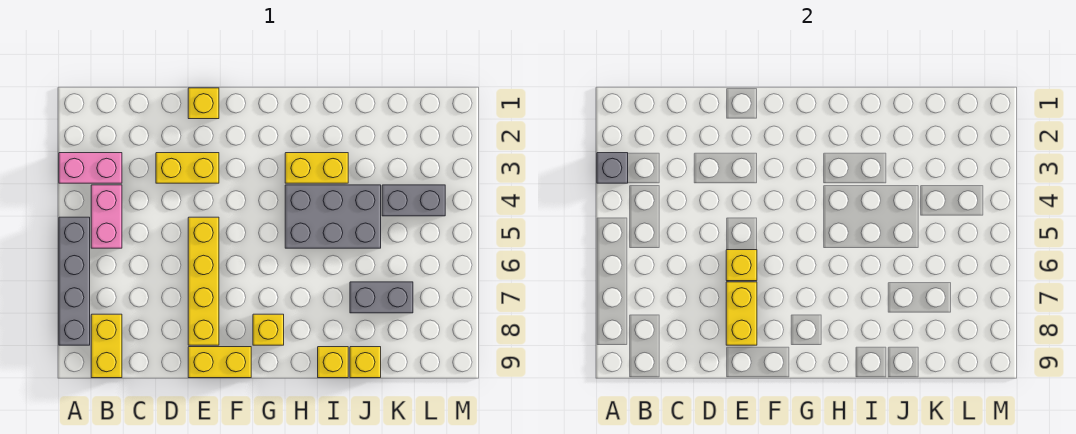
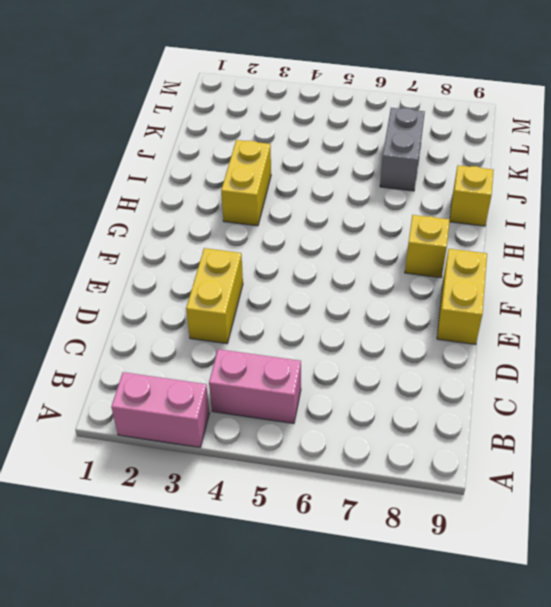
pink 1x2 brick [111,372,209,447] -> pink 1x2 brick turned to [59,153,122,183]
none -> grey 1x4 brick [59,217,90,345]
none -> yellow 1x2 brick [91,314,122,378]
none -> yellow 1x1 brick [188,88,219,119]

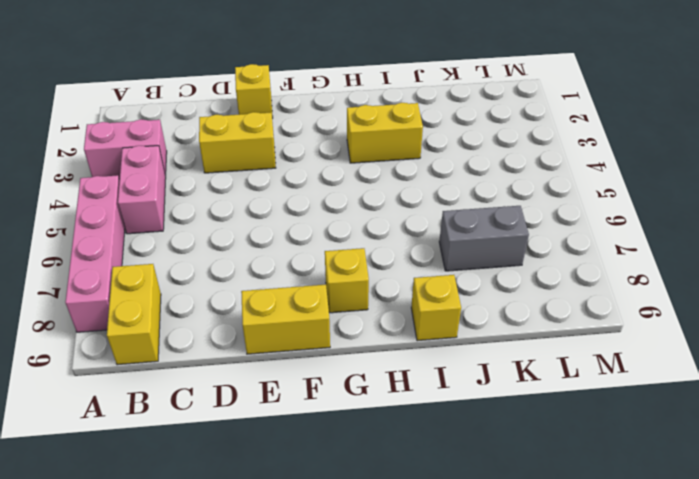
pink 1x4 brick [65,175,125,332] -> grey 1x4 brick [59,217,90,345]
none -> yellow 1x4 brick [188,217,219,345]
none -> grey 2x3 brick [285,185,381,248]
none -> yellow 1x1 brick [350,347,381,378]

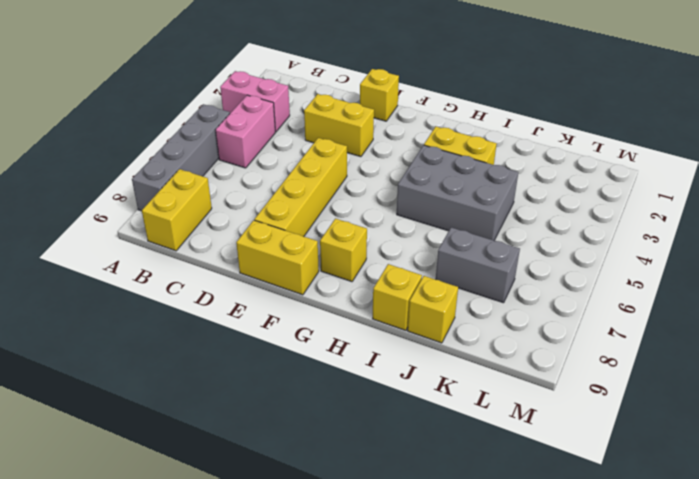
none -> grey 1x2 brick [382,185,445,216]
none -> grey 1x1 brick [597,153,628,183]
none -> yellow 1x1 brick [726,250,757,281]

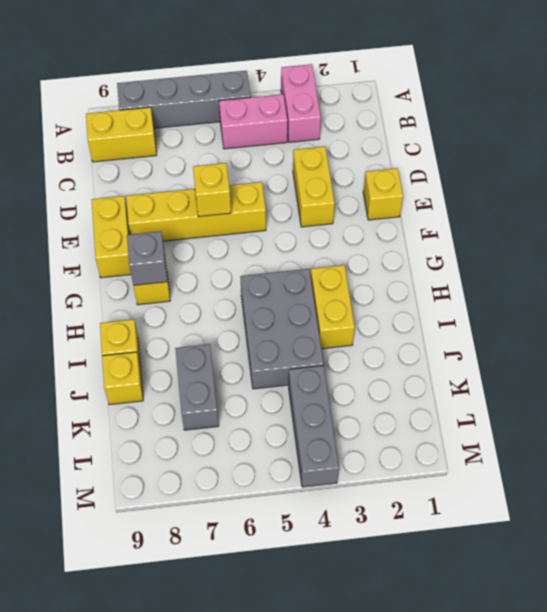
grey 1x1 brick [127,231,167,285] -> grey 1x1 brick moved to [597,153,628,183]
grey 1x3 brick [289,366,339,487] -> grey 1x2 brick [382,185,445,216]
none -> yellow 1x2 brick [726,282,757,345]

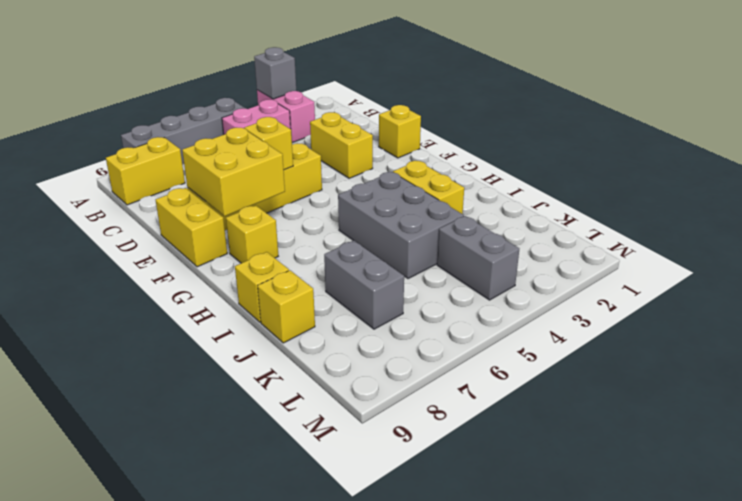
yellow 2x2 brick [182,127,285,216] -> yellow 1x2 brick [726,282,757,345]

